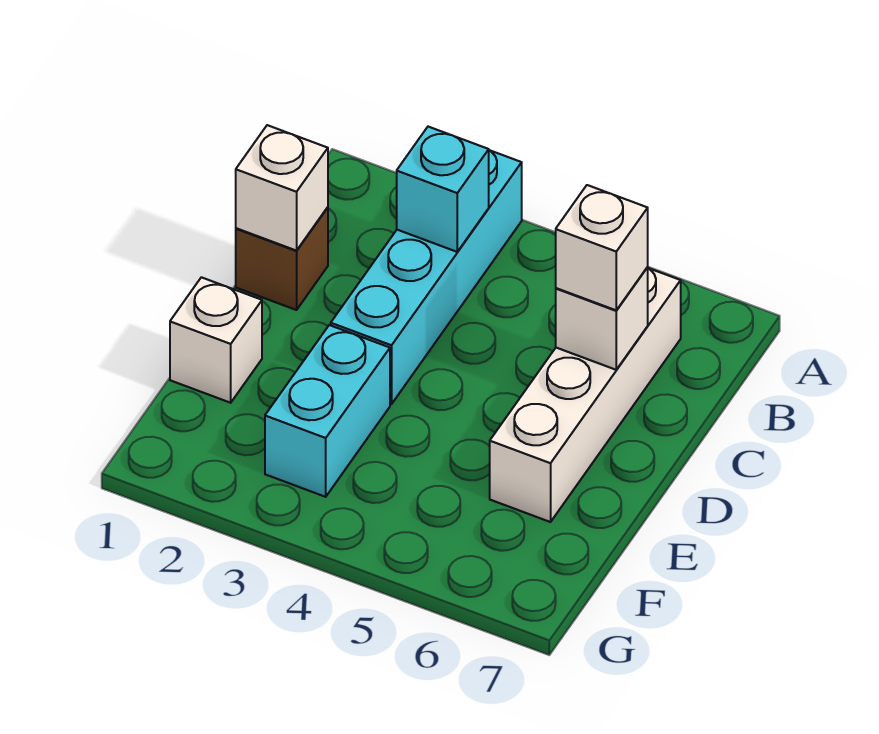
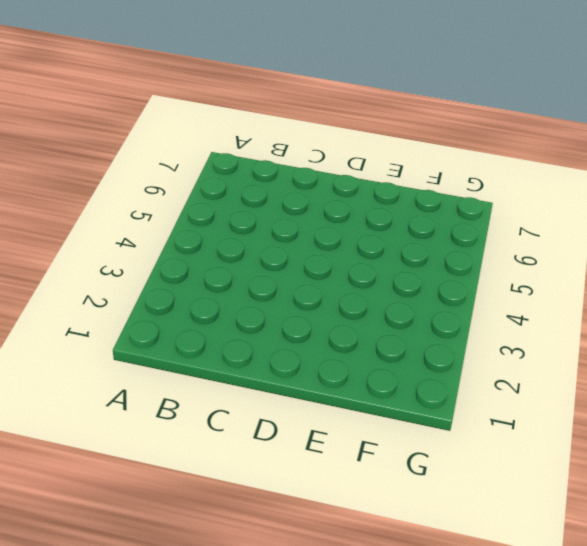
none -> cyan 1x4 brick [331,150,522,404]
none -> white 1x4 brick [490,268,681,522]

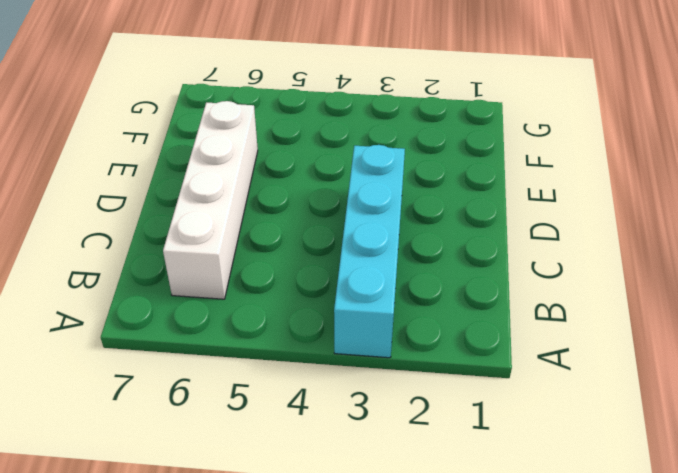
none -> brown 1x1 brick [236,207,328,310]
none -> white 1x1 brick [170,277,262,403]

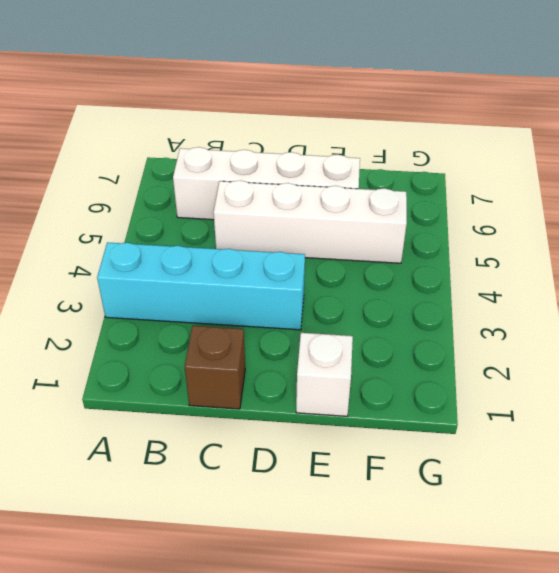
white 1x4 brick [214,180,407,263] -> none
none -> cyan 1x2 brick [265,325,390,497]
none -> cyan 1x1 brick [397,127,489,252]

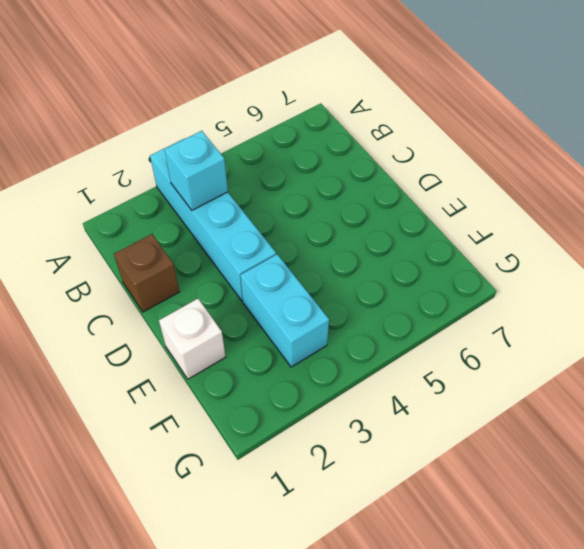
none -> white 1x4 brick [490,268,681,522]
none -> white 1x1 brick [236,125,328,251]

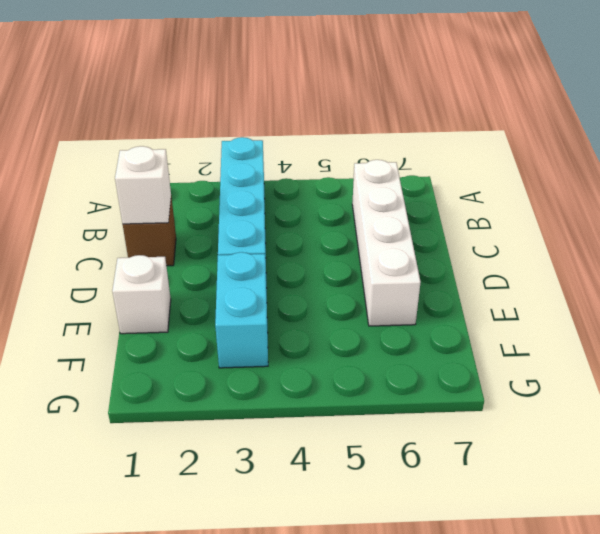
none -> cyan 1x1 brick [397,127,489,252]
none -> white 1x1 brick [556,267,648,370]

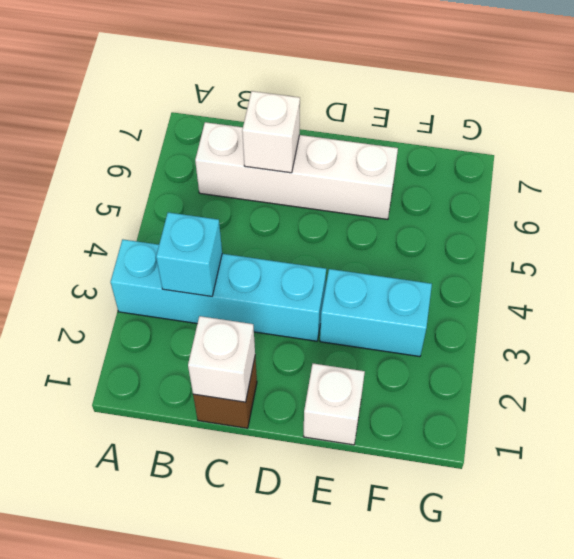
none -> white 1x1 brick [556,185,648,310]

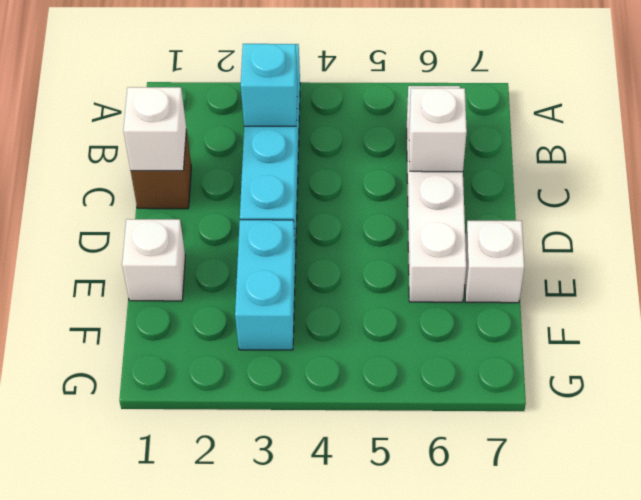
white 1x1 brick [465,221,524,303] -> white 1x1 brick moved to [556,185,648,310]

